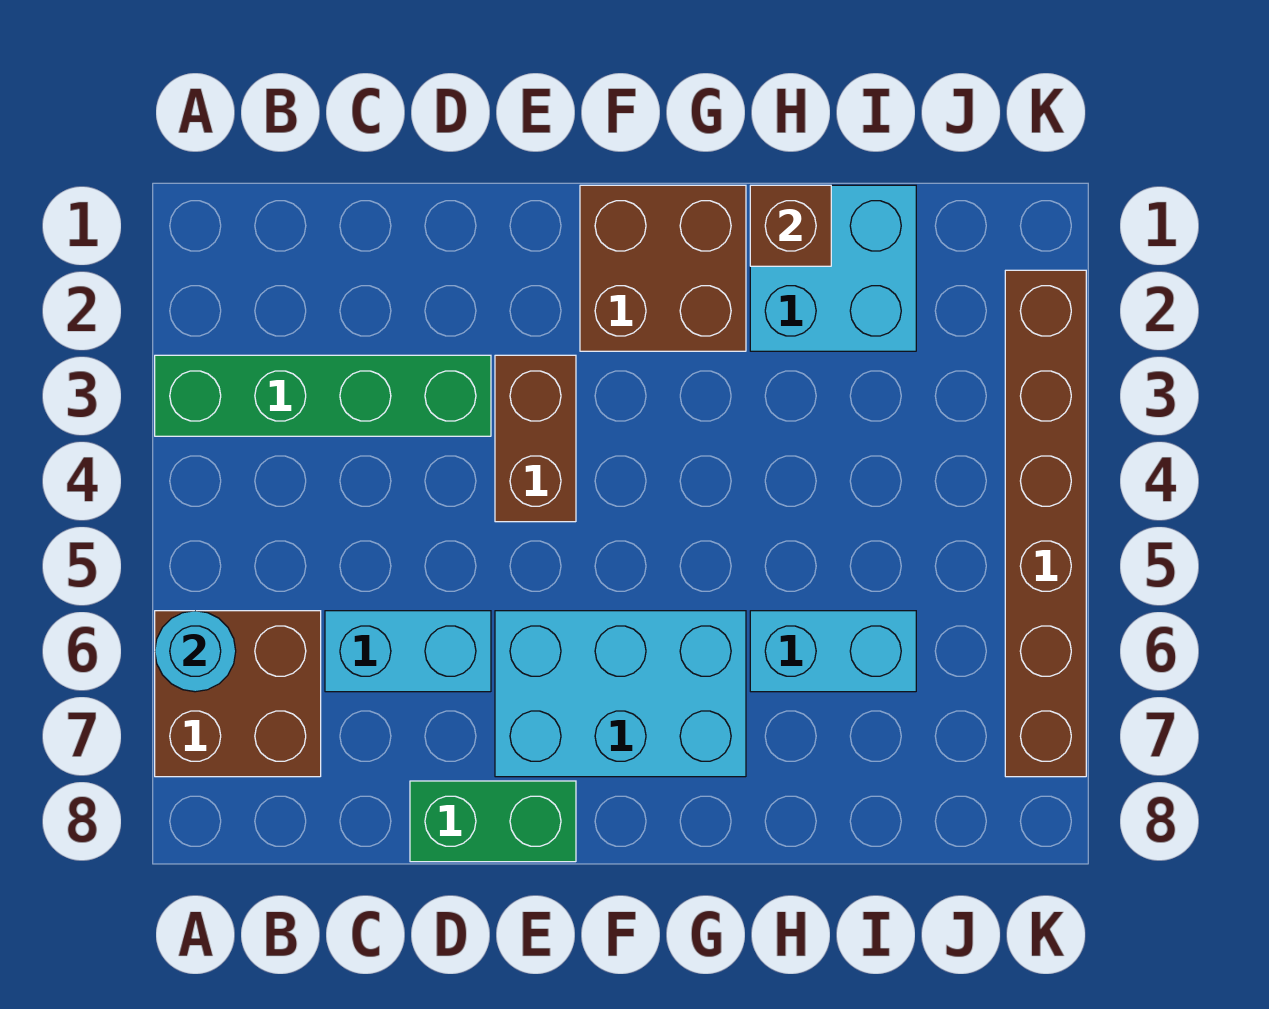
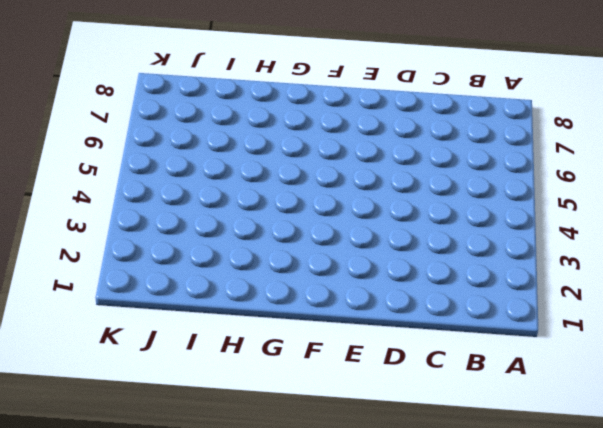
none -> green 1x4 brick [155,355,491,436]
none -> brown 2x2 brick [155,611,321,777]
none -> cyan 1x2 brick [325,611,491,692]

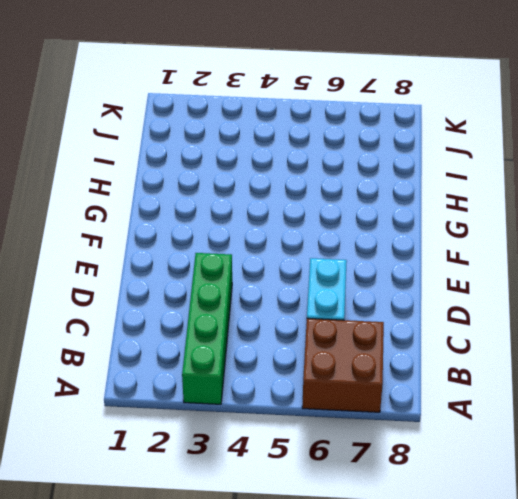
none -> green 1x2 brick [410,781,576,862]
none -> brown 1x2 brick [495,355,576,522]
none -> cyan 2x3 brick [495,611,746,777]

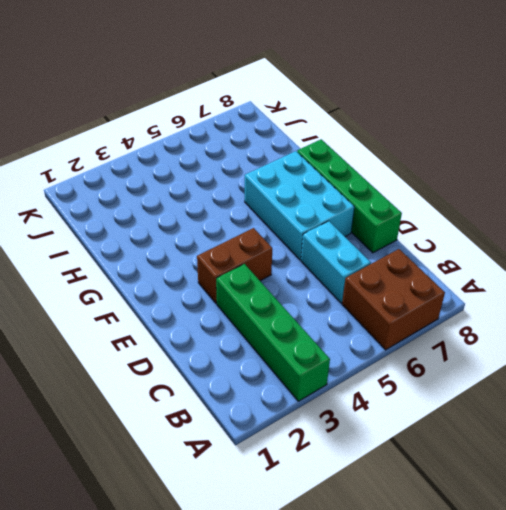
green 1x4 brick [297,139,402,253] -> green 1x2 brick [410,781,576,862]
none -> brown 2x2 brick [580,185,746,351]
none -> cyan 2x2 brick [750,185,916,351]
none -> cyan 1x2 brick [750,611,916,692]

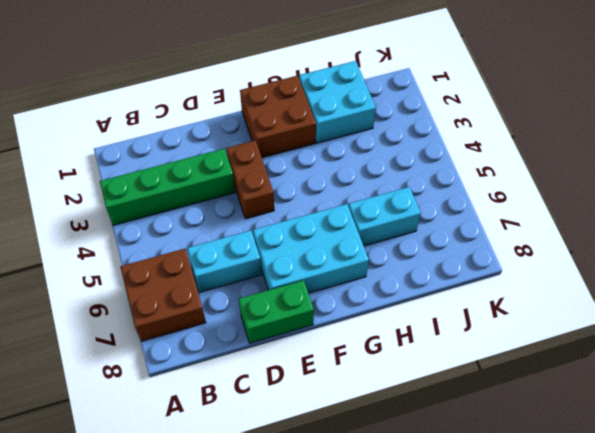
none -> brown 1x6 brick [1005,270,1086,777]
none -> cyan 1x1 round brick [155,611,236,692]
none -> brown 1x1 brick [750,185,831,266]

